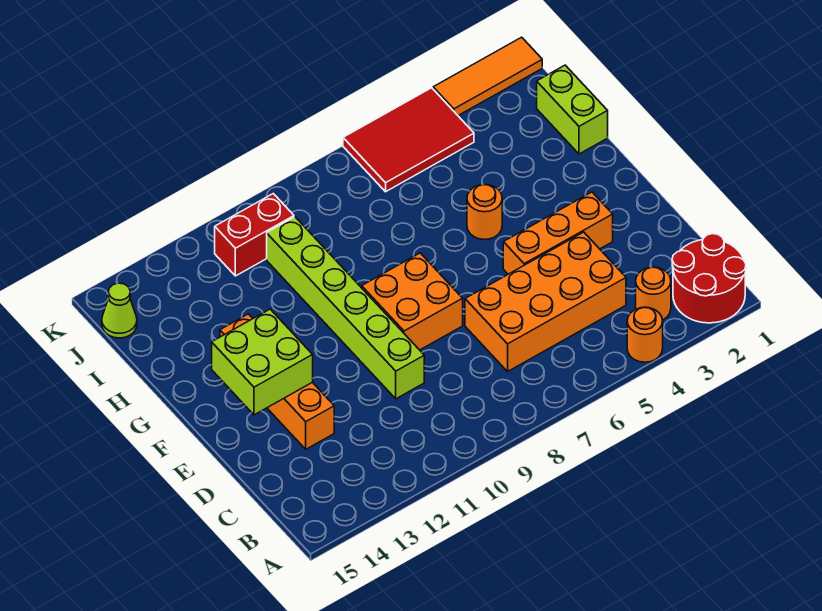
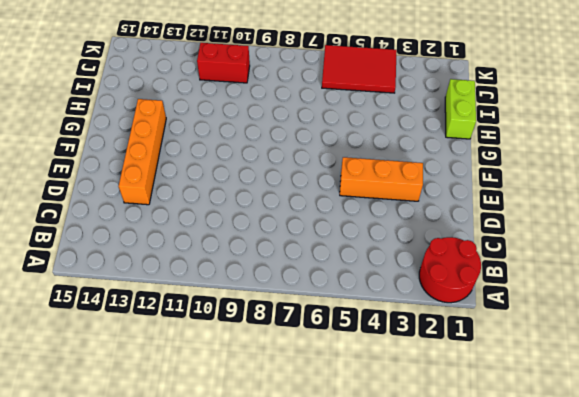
none -> orange 1x1 round brick [627,307,663,362]
none -> orange 1x1 round brick [636,267,671,320]
none -> orange 2x4 brick [465,232,626,371]

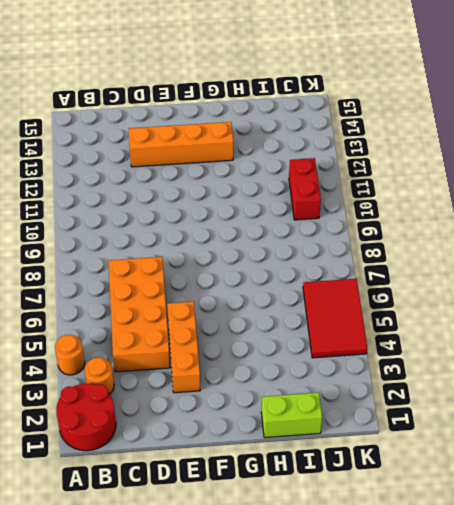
none -> lime 1x6 brick [267,217,424,399]
none -> orange 2x2 brick [362,253,463,350]
none -> orange 1x1 round brick [467,184,502,240]

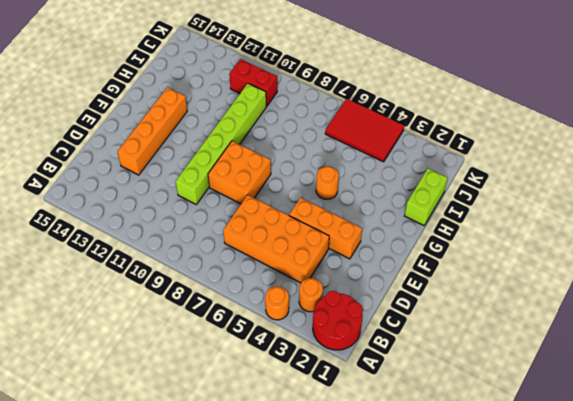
none -> lime 1x1 cone [102,283,137,338]
none -> orange 1x3 tile [433,37,542,115]
none -> lime 2x2 brick [212,309,313,415]

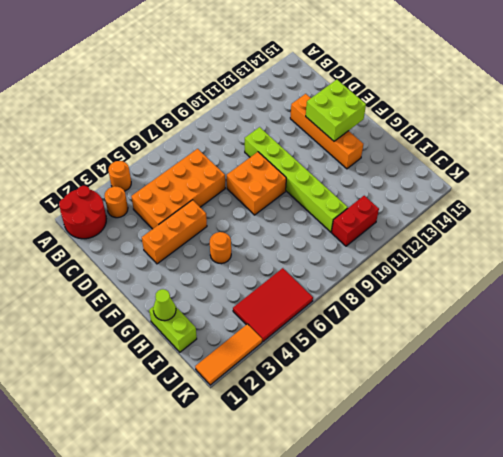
lime 1x1 cone [153,289,176,321] -> lime 1x1 cone moved to [102,283,137,338]

